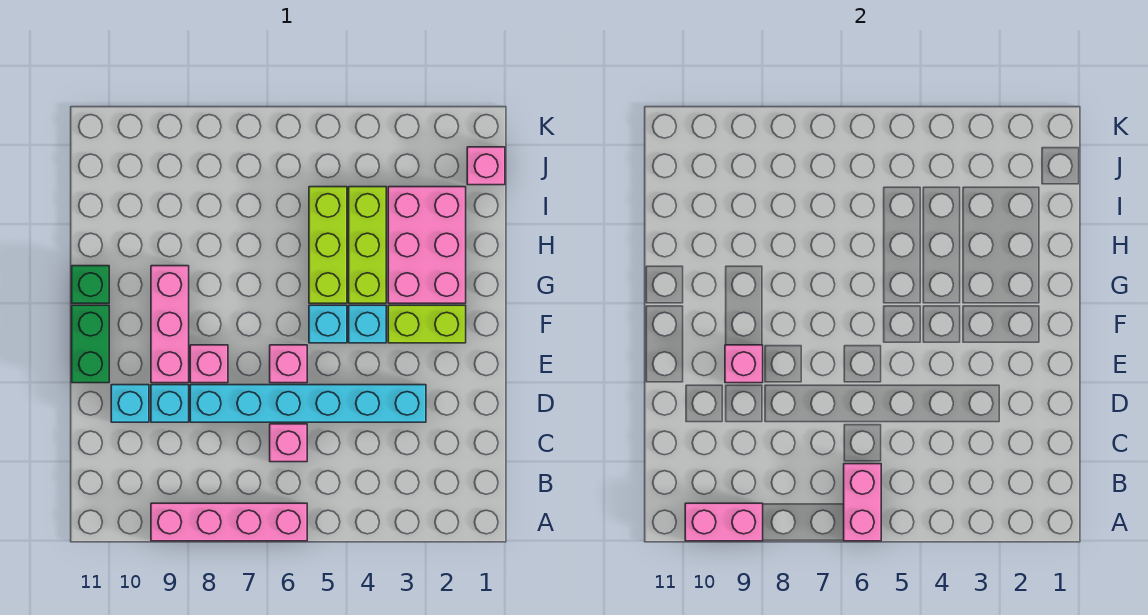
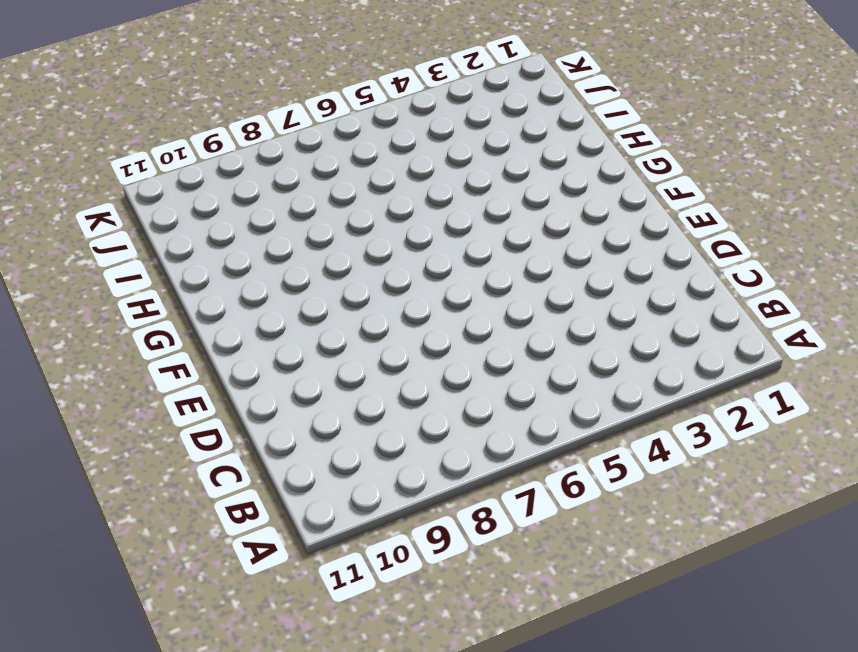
none -> pink 1x4 brick [151,503,307,541]
none -> pink 1x1 brick [270,424,307,462]
none -> cyan 1x6 brick [190,385,426,422]

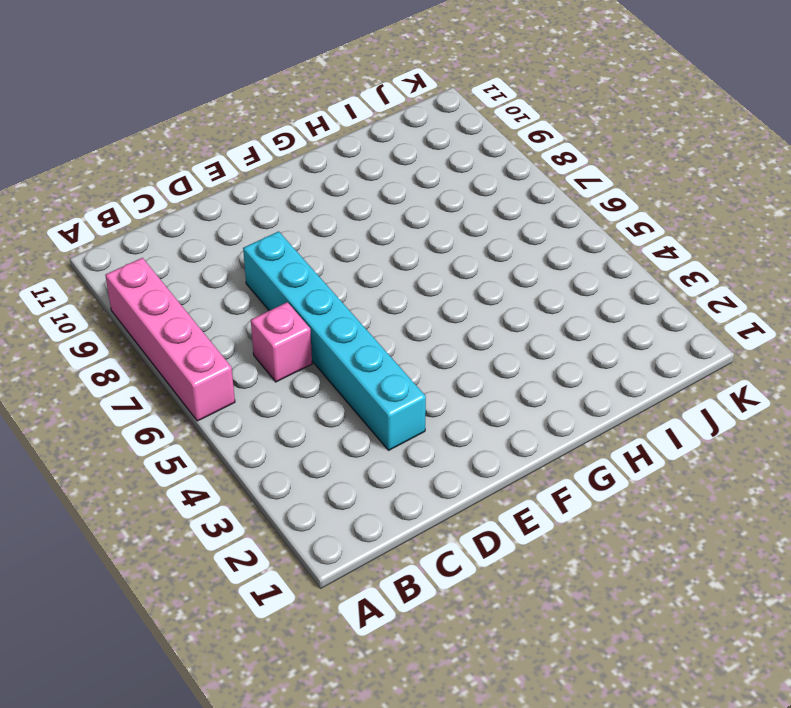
none -> cyan 1x1 brick [151,385,189,422]
none -> cyan 1x1 brick [111,385,149,422]
none -> pink 1x1 brick [270,345,307,383]

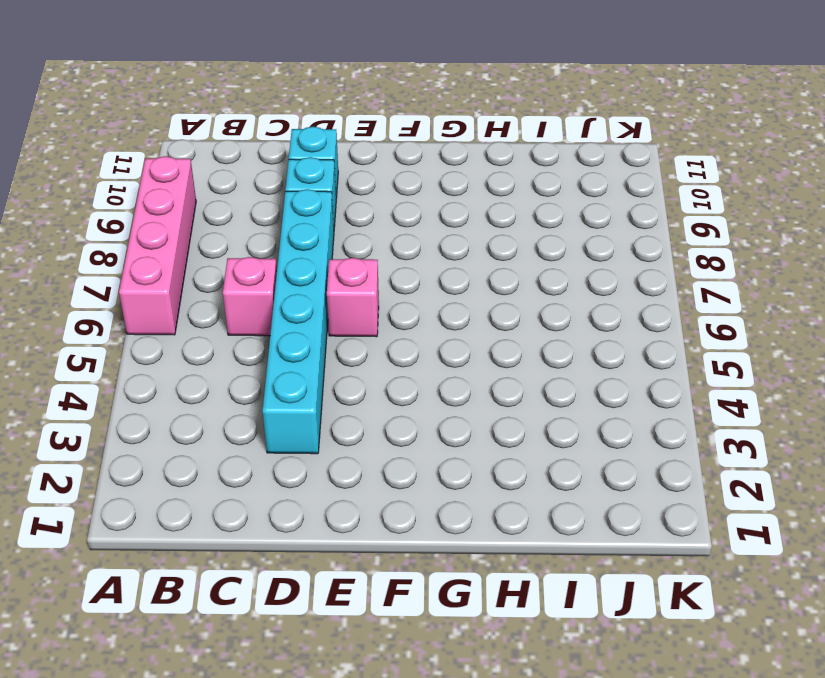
none -> pink 1x1 brick [190,345,228,383]
none -> pink 1x3 brick [151,266,189,383]
none -> green 1x2 brick [72,305,109,383]

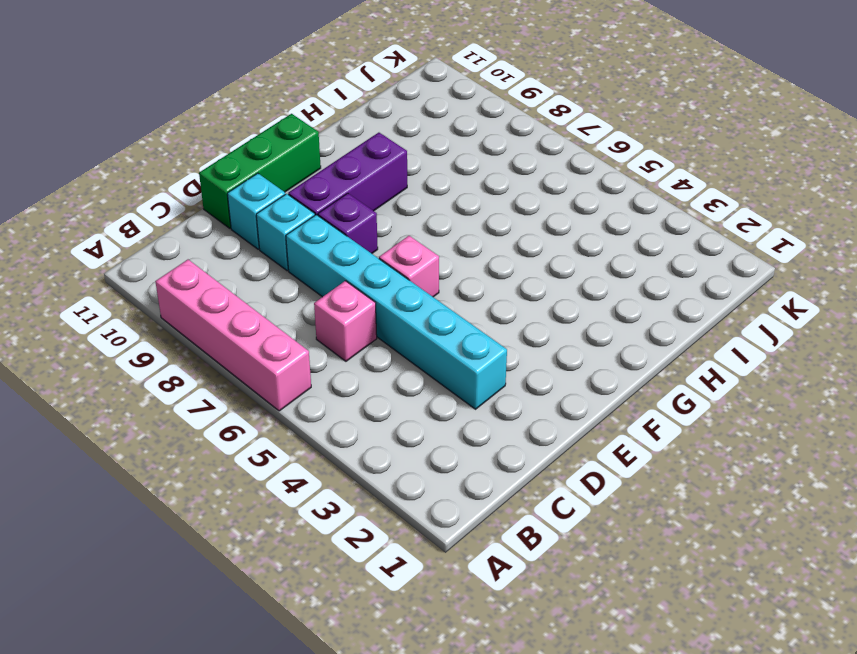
green 1x3 brick [199,114,321,228] -> green 1x2 brick [72,305,109,383]
purple 1x1 brick [318,193,378,254] -> pink 1x1 brick [190,345,228,383]
purple 1x3 brick [288,133,407,215] -> pink 1x3 brick [151,266,189,383]
none -> lime 1x2 brick [388,305,466,343]
none -> cyan 1x1 brick [349,305,386,343]
none -> cyan 1x1 brick [309,305,347,343]

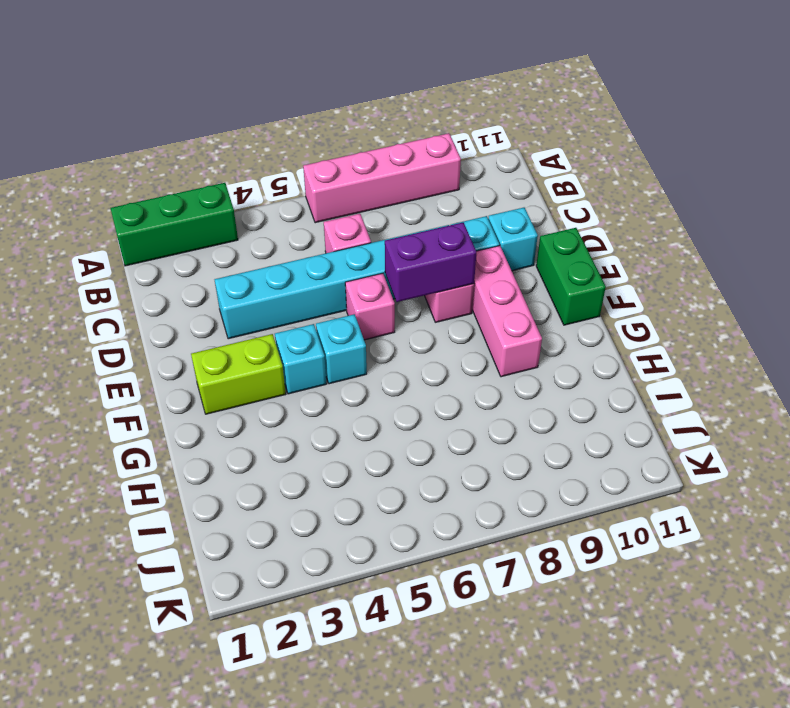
green 1x3 brick [110,183,238,266] -> none
purple 1x2 brick [385,223,476,302] -> none
none -> pink 2x3 brick [388,187,466,303]
none -> lime 1x3 brick [349,187,386,303]
none -> lime 1x3 brick [309,187,347,303]

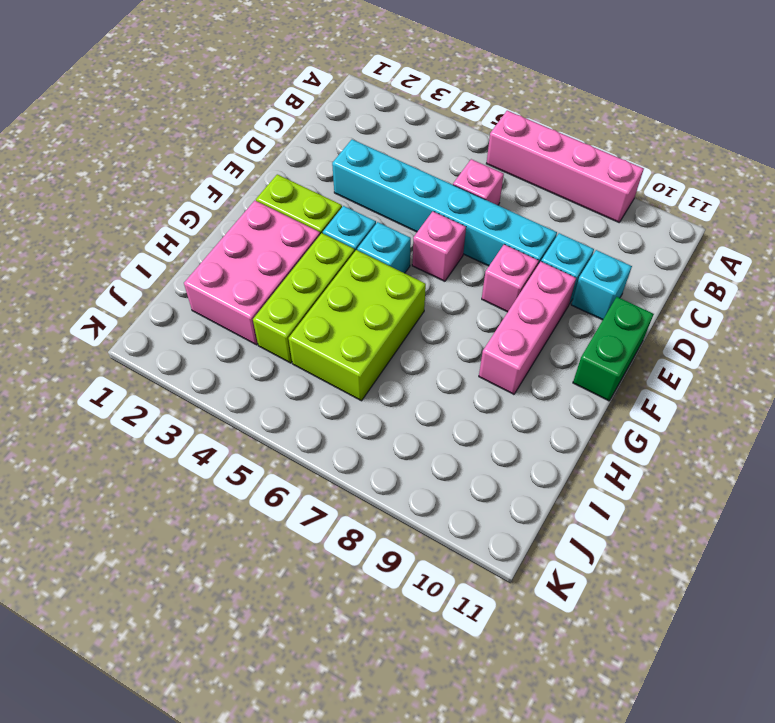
lime 2x3 brick [289,250,426,401] -> lime 1x3 brick [309,187,347,303]
none -> green 1x1 brick [72,266,109,303]
none -> pink 1x1 brick [467,147,505,185]
none -> pink 1x2 brick [844,464,881,541]

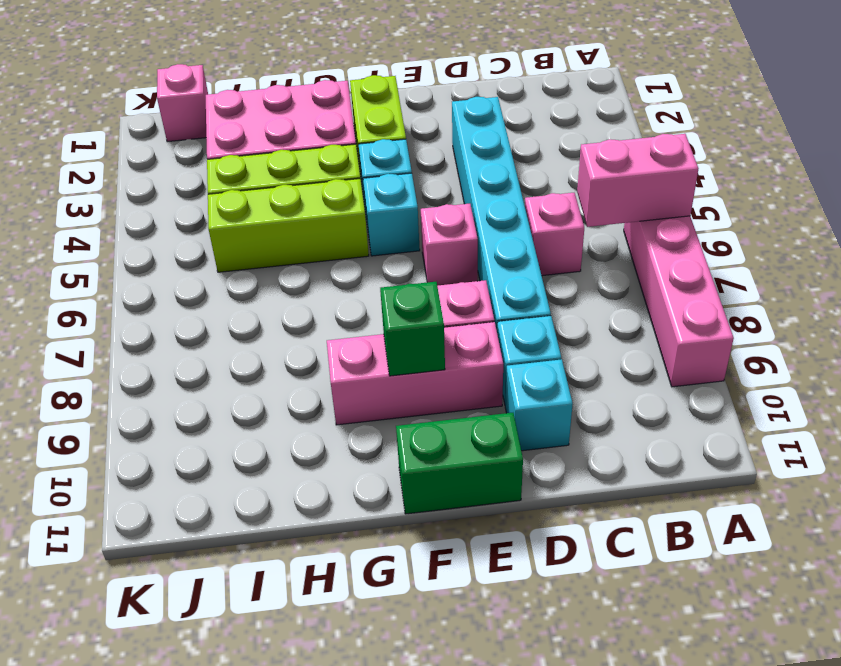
green 1x1 brick [380,282,445,376] -> green 1x1 brick moved to [72,266,109,303]
none -> pink 1x2 brick [685,503,763,541]
none -> pink 1x1 brick [725,345,763,383]

